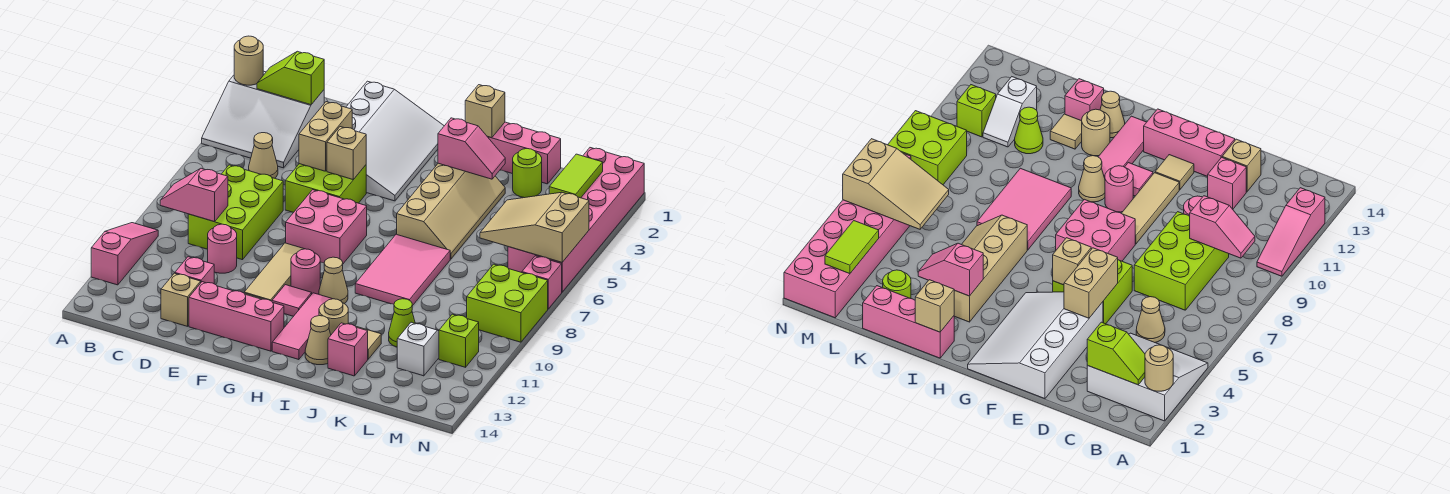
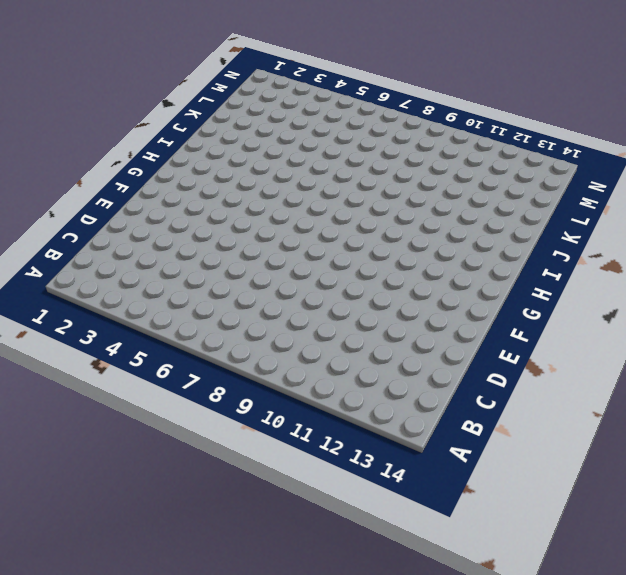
none -> white 3x3 slope [202,71,324,168]
none -> pink 1x3 slope [91,223,158,285]
none -> tan 1x1 cone [249,133,278,178]
none -> lime 2x3 brick [188,165,283,260]

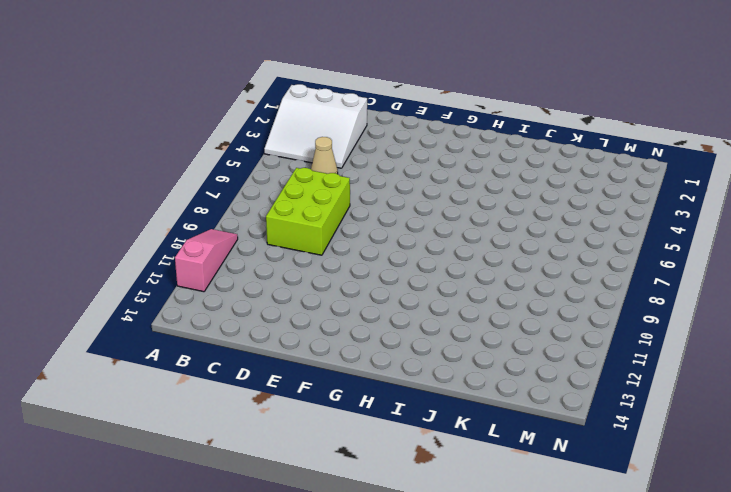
none -> pink 1x1 round brick [208,224,237,273]
none -> pink 1x1 brick [175,257,214,284]
none -> tan 1x1 brick [161,273,201,326]
none -> white 3x4 slope [346,81,444,201]

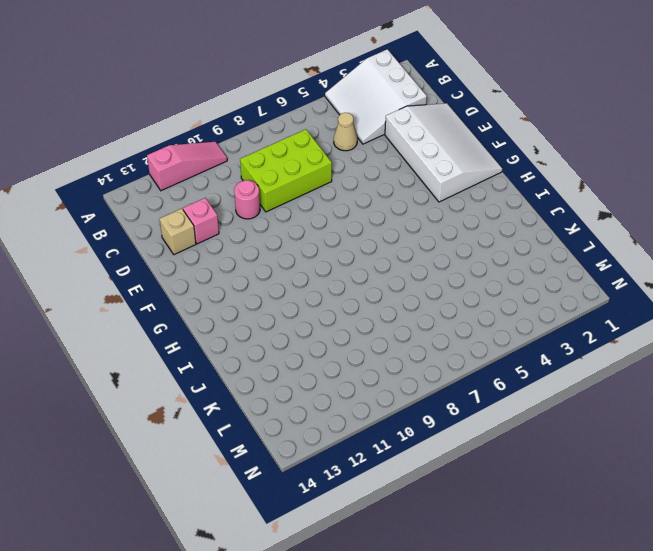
white 3x4 slope [385,103,502,202] -> white 3x4 slope turned to [346,81,444,201]
none -> lime 2x2 brick [285,164,366,213]
none -> pink 1x3 brick [189,282,284,351]
none -> pink 2x2 brick [286,190,367,264]
none -> tan 1x3 tile [244,243,304,301]

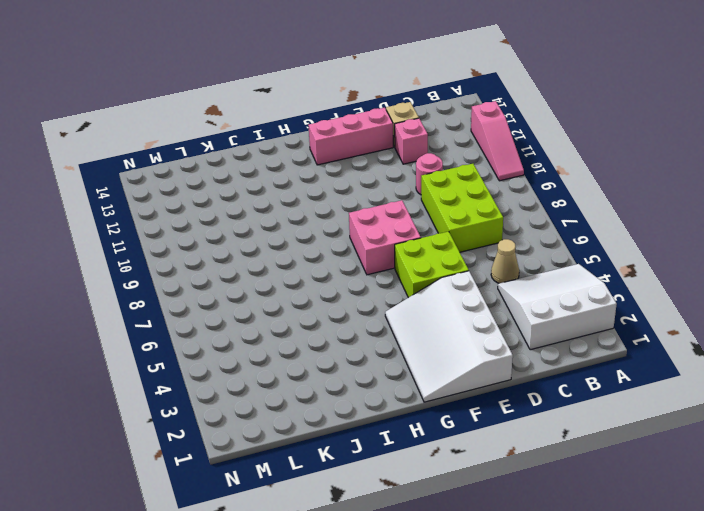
none -> tan 1x3 tile [244,243,304,301]
none -> tan 1x1 tile [1155,155,1194,190]
none -> pink 1x1 round brick [291,249,320,294]
none -> pink 1x1 tile [272,285,312,316]

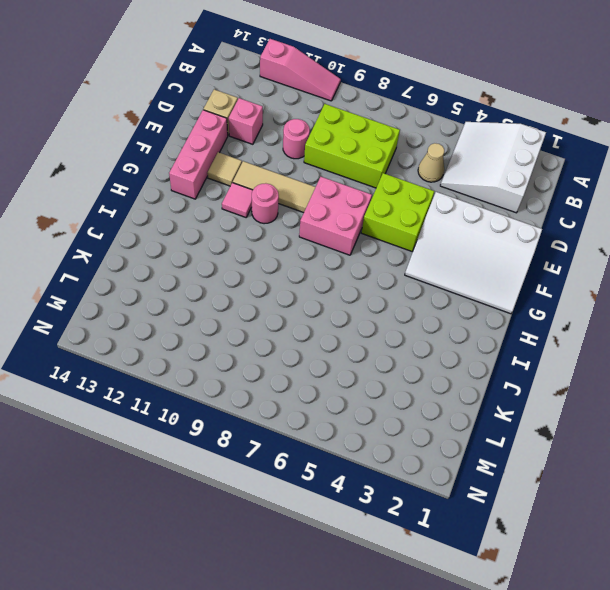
none -> tan 1x1 cone [319,257,348,304]
none -> pink 1x3 tile [272,293,332,360]
none -> pink 1x3 brick [488,122,561,184]
none -> tan 2x4 slope [397,163,505,259]

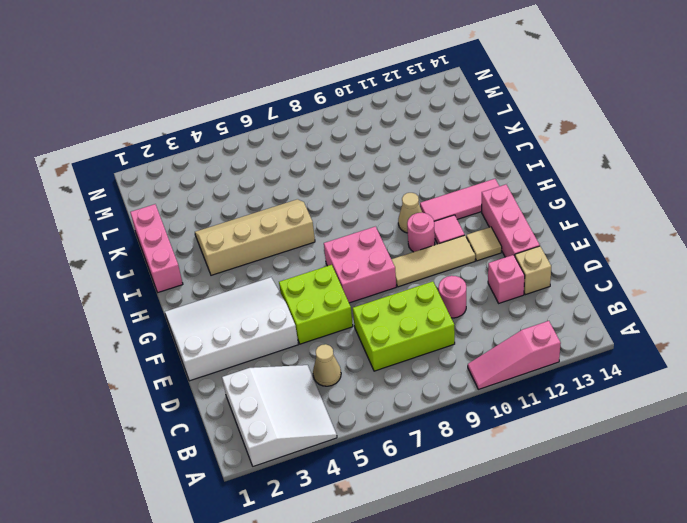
none -> pink 2x3 tile [355,234,450,306]
none -> tan 1x1 round brick [319,299,348,335]
none -> tan 1x1 cone [305,316,331,365]
none -> tan 1x1 tile [356,327,381,359]

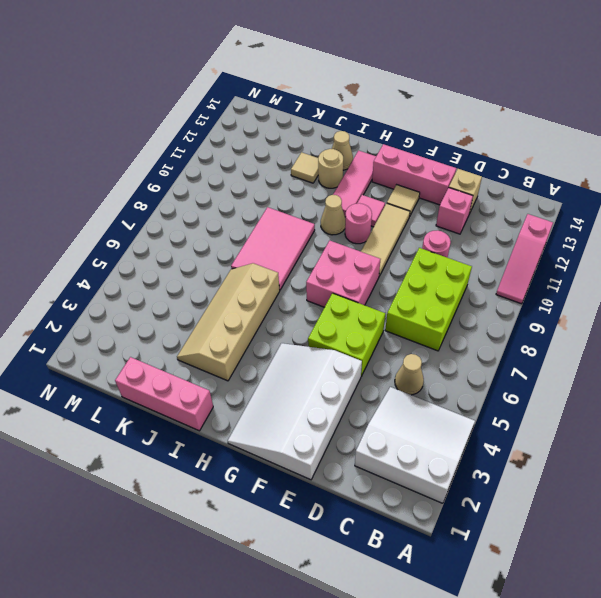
none -> pink 1x1 brick [328,323,368,376]
none -> lime 1x1 round brick [513,149,542,198]
none -> lime 1x1 cone [389,299,415,347]
none -> white 1x2 slope [397,322,439,376]

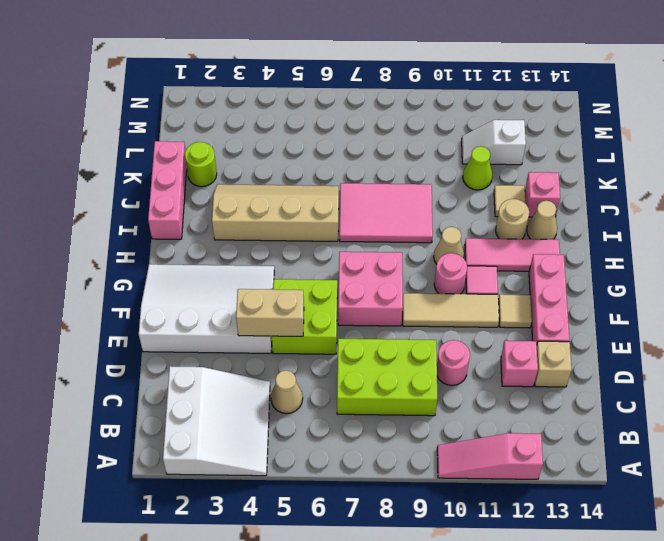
none -> pink 2x6 brick [508,148,644,292]
none -> lime 2x2 brick [467,264,548,342]
none -> lime 1x1 brick [439,314,479,367]
none -> pink 1x1 brick [522,256,562,309]

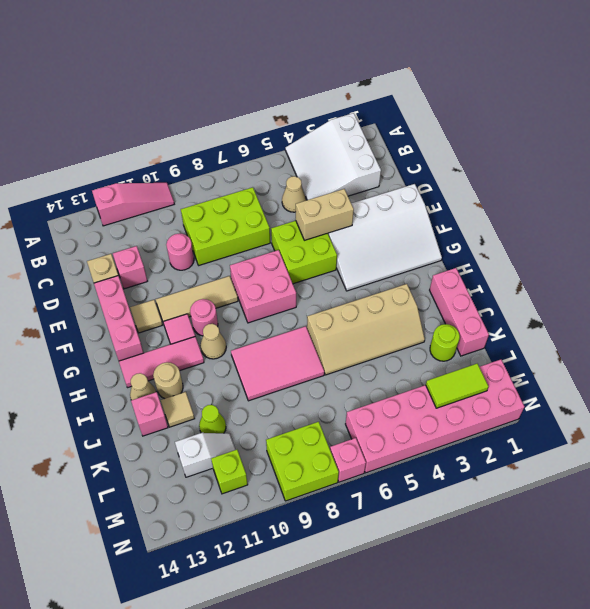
none -> tan 1x1 round brick [234,36,263,85]
none -> lime 1x2 slope [257,51,324,105]
none -> pink 1x2 slope [160,168,228,222]
none -> tan 1x1 brick [327,127,366,180]

